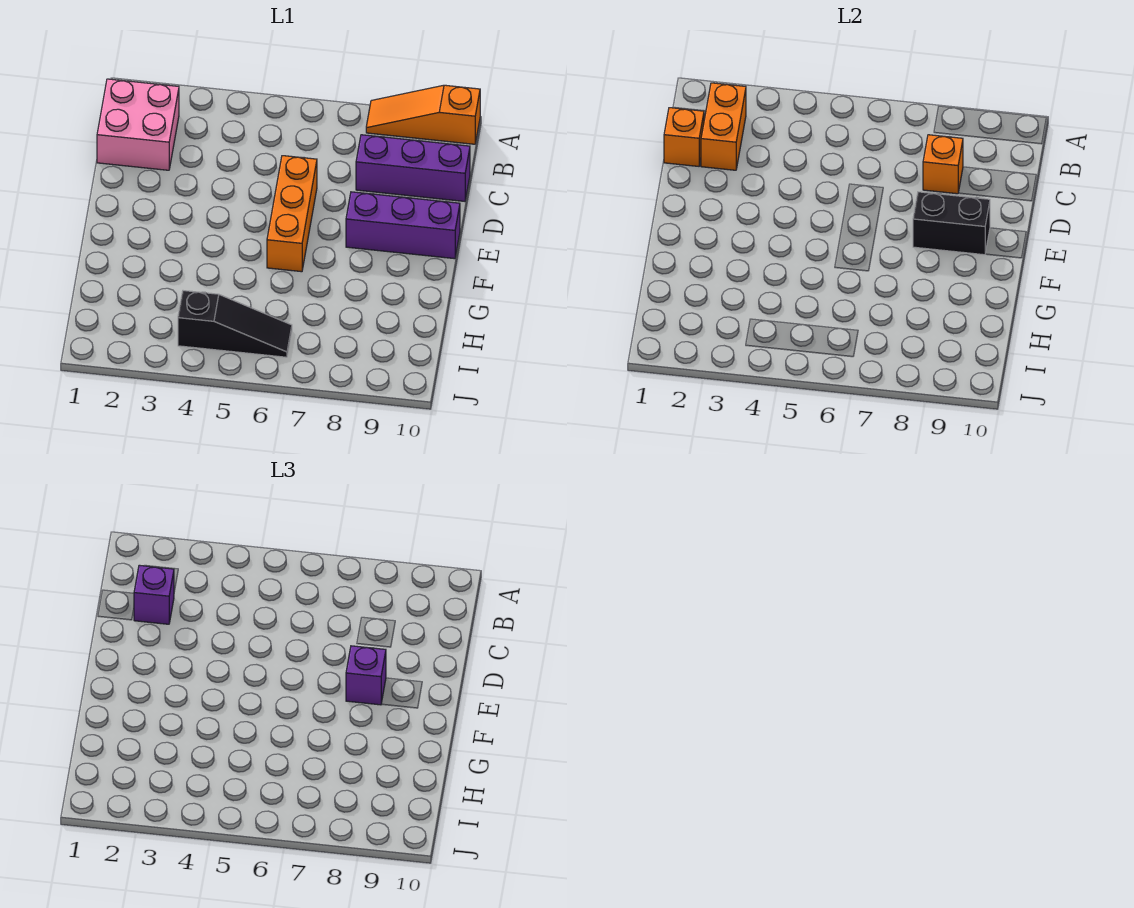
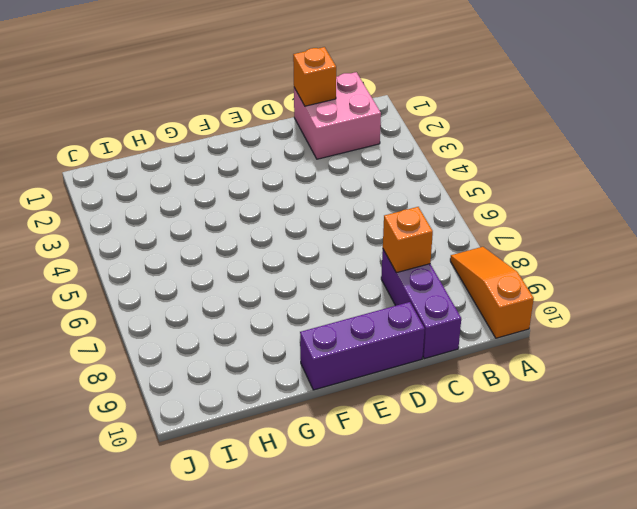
purple 1x3 brick [300,302,425,390] -> purple 1x3 brick turned to [346,192,460,259]
none -> orange 1x3 brick [267,156,317,272]
none -> black 1x3 slope [178,291,292,357]
none -> orange 1x2 brick [701,83,746,170]

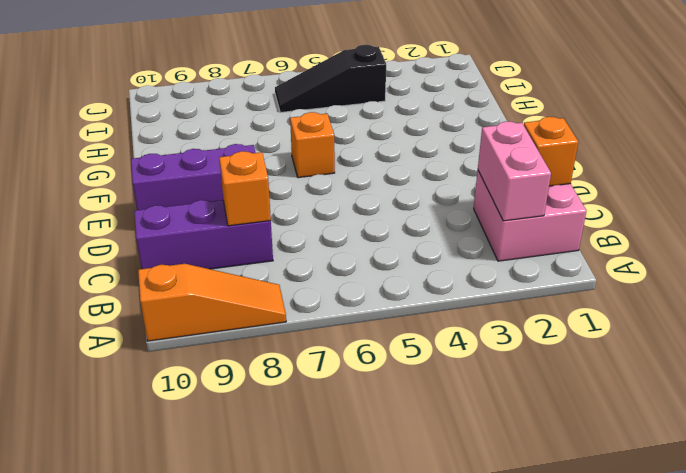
pink 1x2 brick [478,121,551,221] -> orange 1x2 brick [701,83,746,170]
orange 1x1 brick [290,112,335,178] -> orange 1x3 brick [267,156,317,272]
none -> black 1x2 brick [913,192,990,255]
none -> purple 1x1 brick [134,565,174,624]
none -> purple 1x1 brick [346,646,386,705]

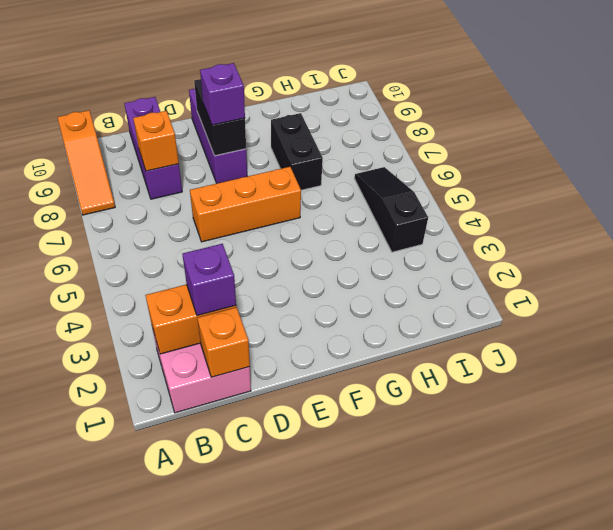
black 1x2 brick [271,113,323,190] -> none

